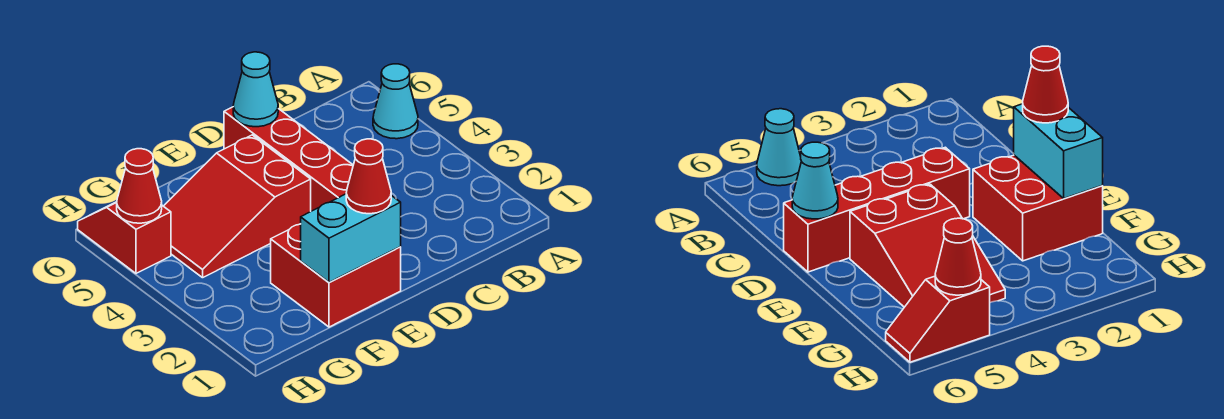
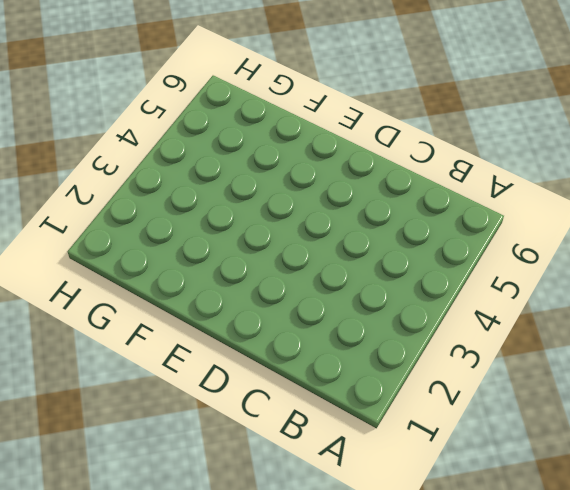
none -> cyan 1x1 cone [373,64,418,139]
none -> red 1x4 brick [224,107,353,211]

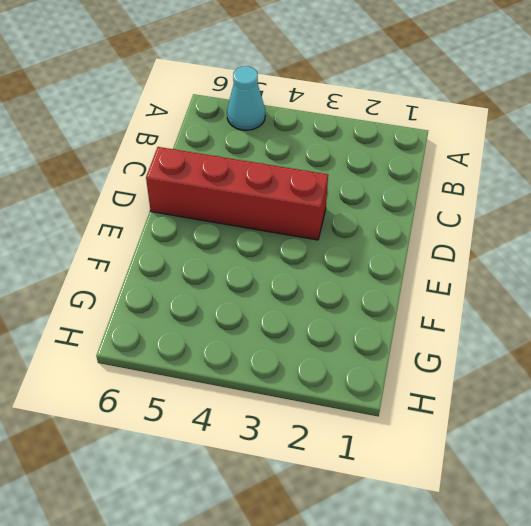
none -> red 2x2 brick [271,224,401,327]
none -> red 2x3 slope [164,135,311,278]

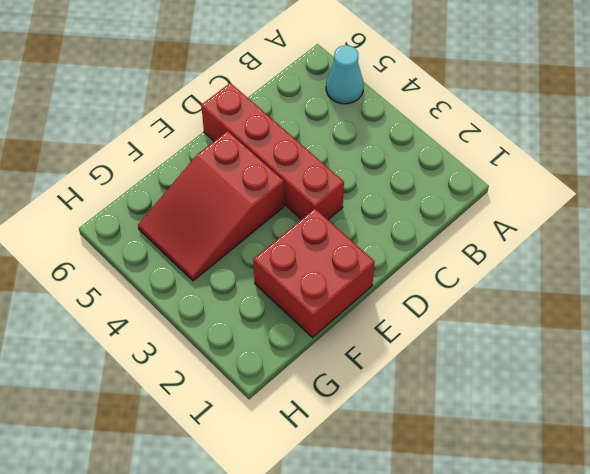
none -> red 1x2 slope [78,202,171,273]
none -> cyan 1x1 cone [233,52,278,127]

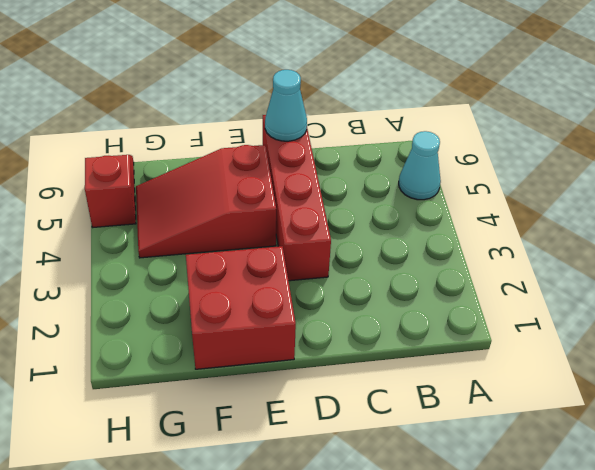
none -> cyan 1x2 brick [301,194,401,283]
none -> red 1x1 cone [117,149,162,223]

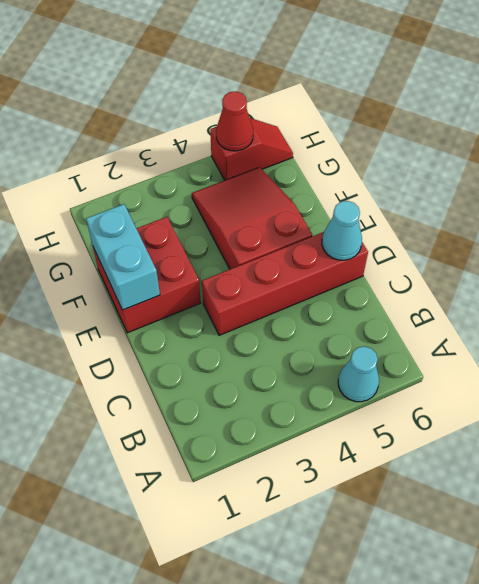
none -> red 1x1 cone [346,139,391,214]

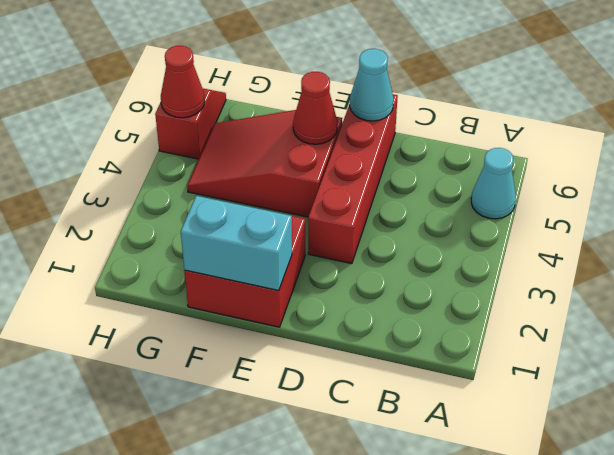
red 1x1 cone [293,72,337,144] -> red 1x1 cone moved to [346,139,391,214]

